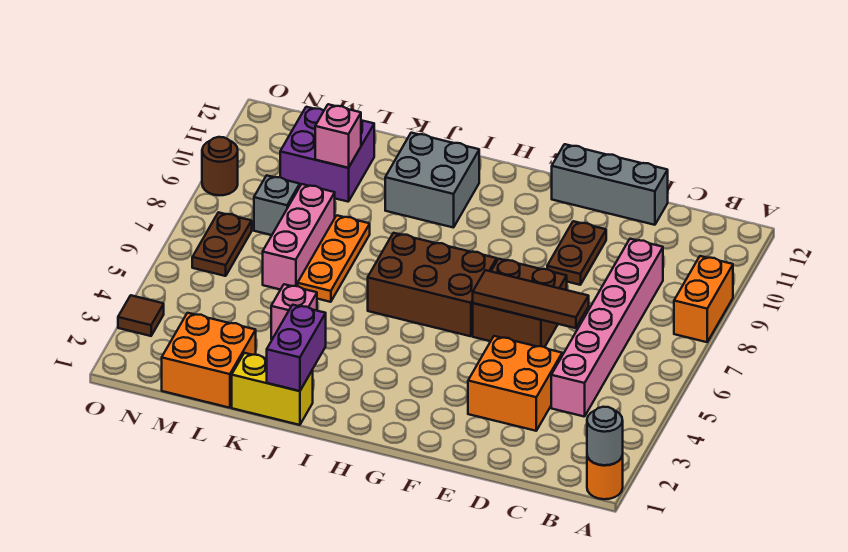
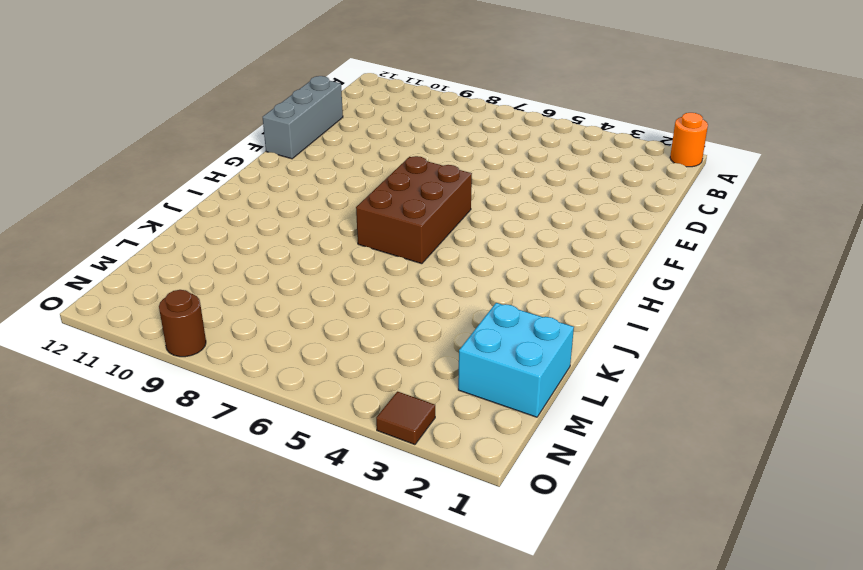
cyan 2x2 brick [458,303,574,417] -> orange 2x2 brick [162,313,256,408]
none -> orange 1x2 brick [674,256,733,342]
none -> pink 1x6 brick [551,239,663,417]
none -> orange 2x2 brick [468,336,562,431]

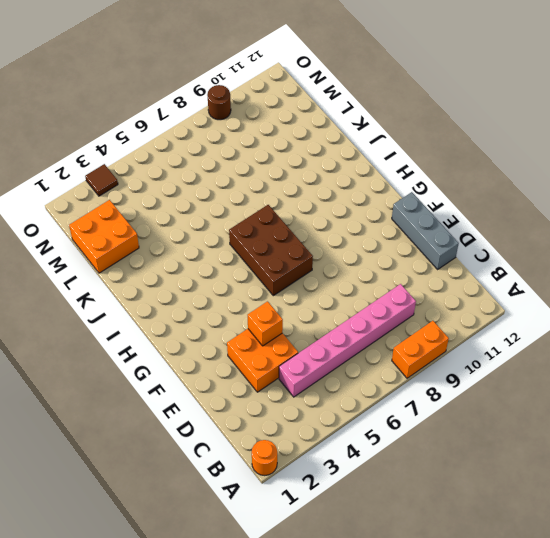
orange 1x1 brick [248,302,283,346] -> none
none -> brown 2x2 brick [473,259,567,347]
none -> brown 1x2 plate [547,221,606,285]
none -> grey 2x2 brick [385,133,479,228]

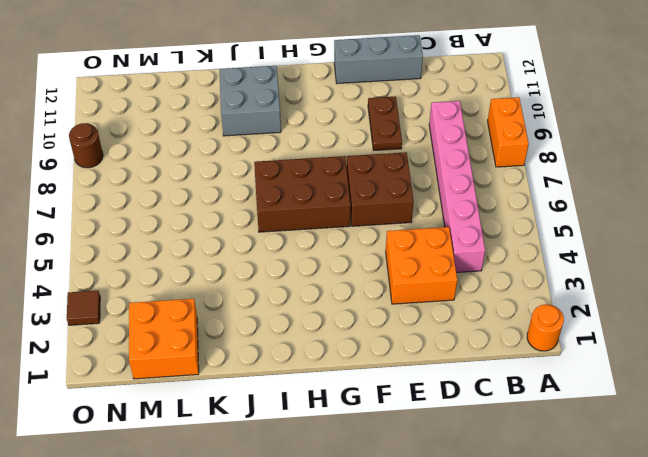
none -> yellow 1x2 brick [232,353,313,425]
none -> pink 1x1 brick [271,284,317,339]
none -> orange 1x3 plate [298,215,370,302]

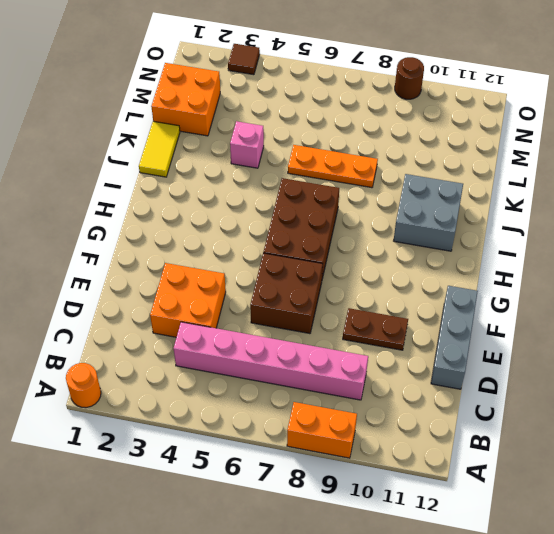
yellow 1x2 tile [139,121,180,177] -> yellow 1x2 brick [232,353,313,425]
none -> pink 1x3 brick [263,184,335,290]
none -> purple 2x2 brick [280,107,374,202]
none -> grey 1x1 brick [254,175,300,235]

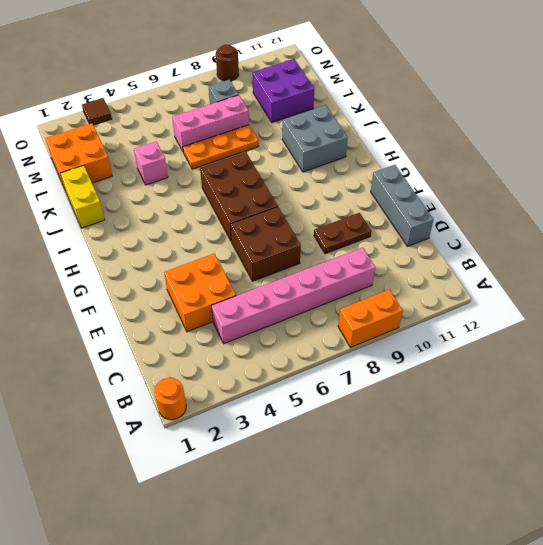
none -> brown 1x2 plate [192,212,252,276]
none -> grey 1x1 round brick [587,407,623,465]
none -> brown 1x3 tile [473,270,589,328]

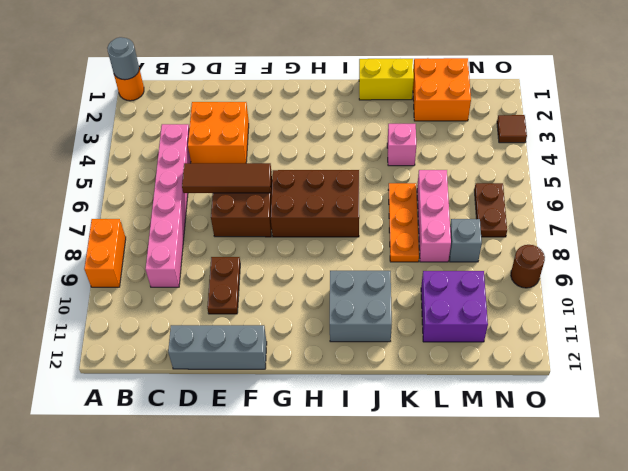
none -> purple 1x2 brick [267,305,326,391]
none -> pink 1x1 brick [315,104,361,168]

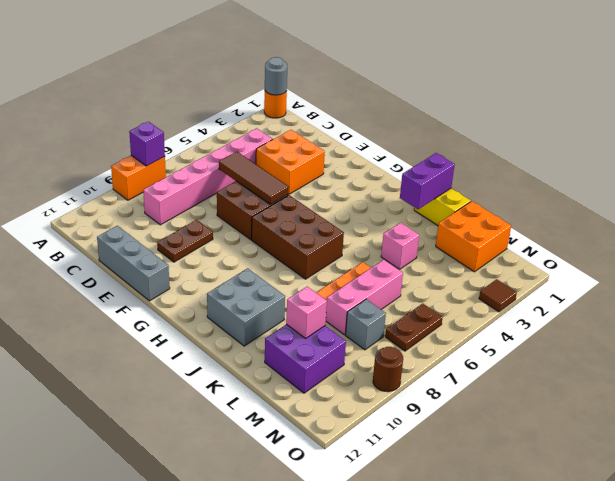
purple 1x1 brick [129,122,165,166] -> none

